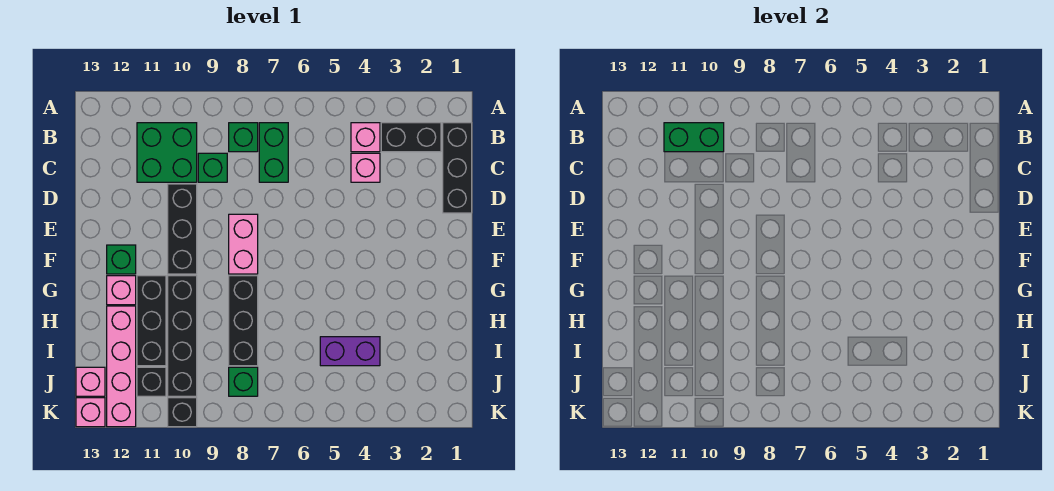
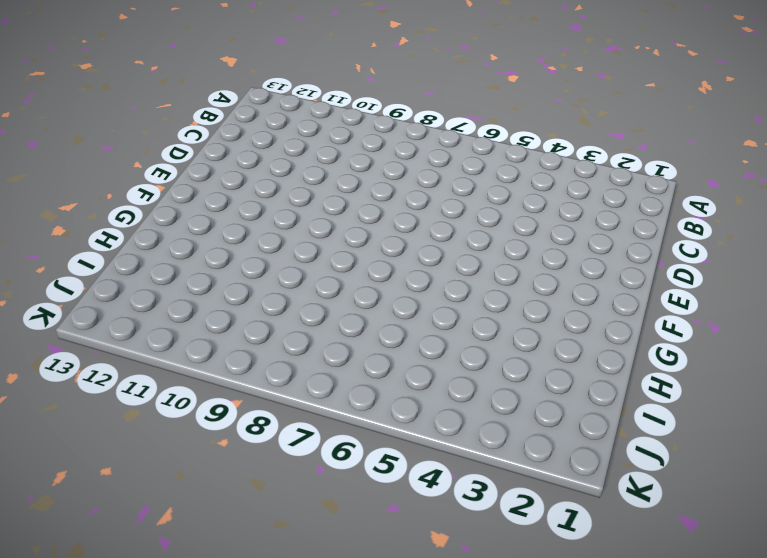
none -> black 1x3 brick [443,123,472,213]
none -> black 1x2 brick [381,123,441,152]
none -> pink 1x1 brick [351,123,380,152]

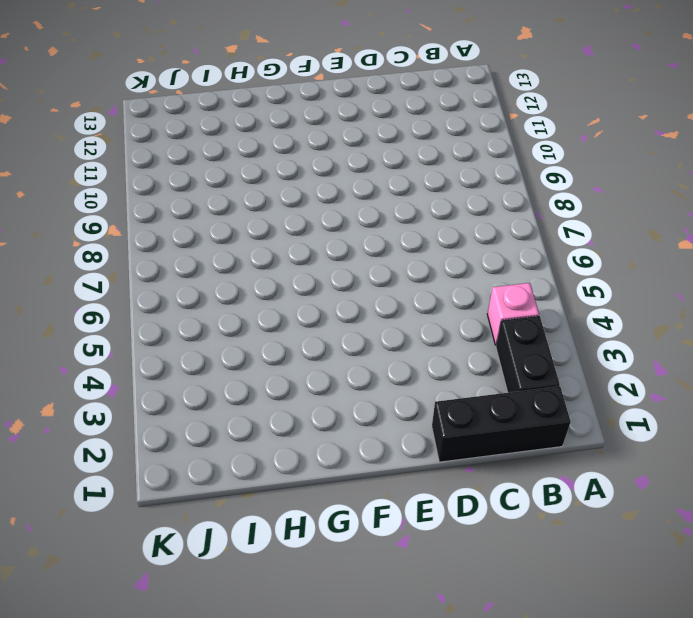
none -> green 1x2 brick [259,123,288,182]
none -> green 1x1 brick [229,123,258,152]
none -> green 2x2 brick [137,123,197,182]

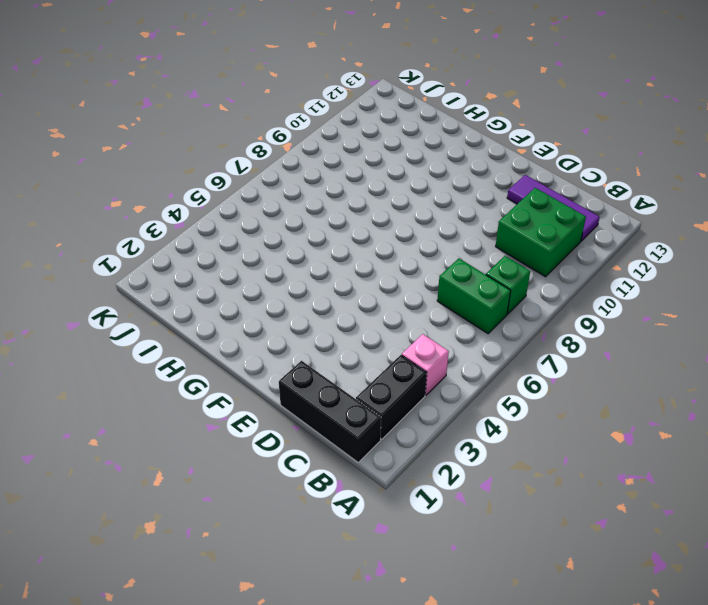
purple 1x3 tile [507,175,600,241] -> none
none -> pink 1x1 brick [351,153,380,182]
none -> green 1x1 brick [198,153,227,182]
none -> black 1x3 brick [168,184,197,274]

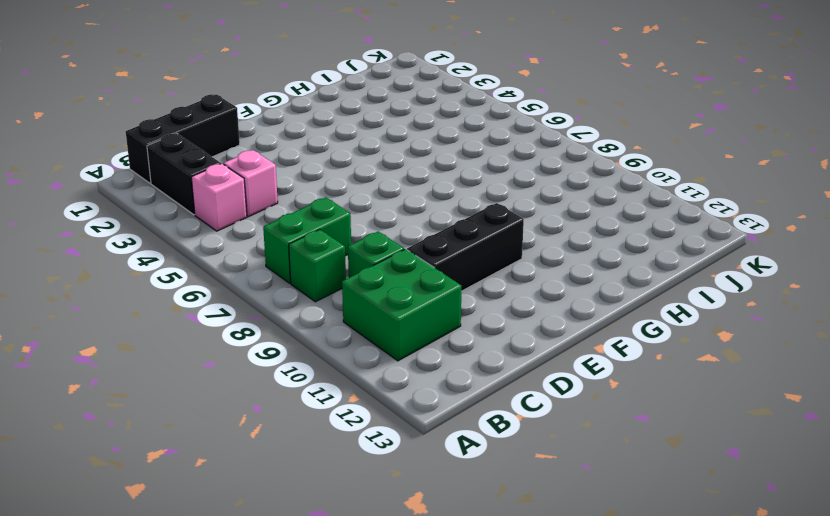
none -> pink 1x2 brick [229,214,258,274]
none -> green 1x1 brick [107,245,136,274]
none -> black 1x3 brick [229,276,258,366]

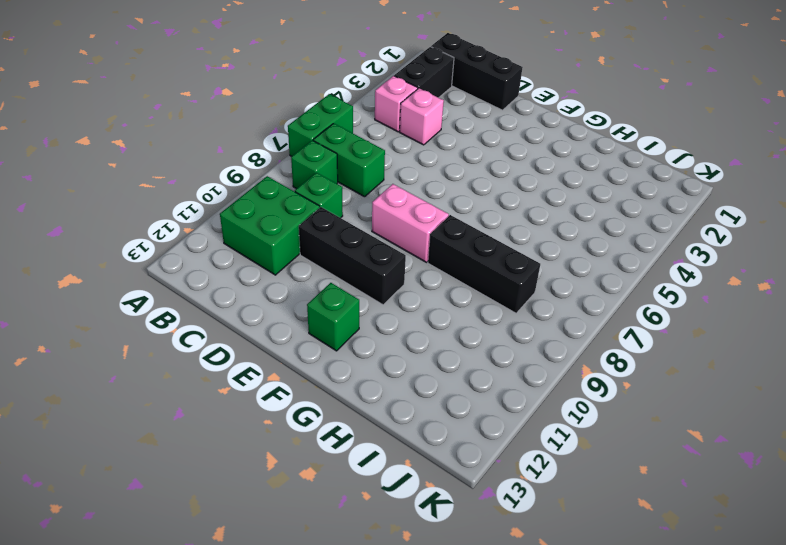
green 1x2 brick [288,94,353,156] -> green 1x2 brick moved to [664,123,724,152]
none -> black 1x4 brick [168,276,197,396]
none -> black 1x3 brick [137,276,166,366]
none -> pink 1x1 brick [107,276,136,305]

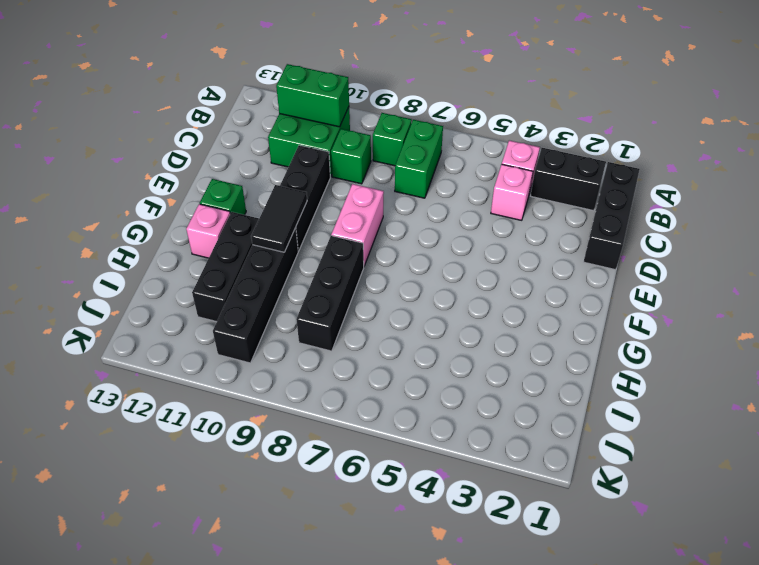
black 1x2 tile [251,185,307,252] -> none
none -> pink 1x4 brick [107,306,136,427]
none -> purple 1x2 brick [320,337,380,366]
none -> green 1x1 brick [229,367,258,396]

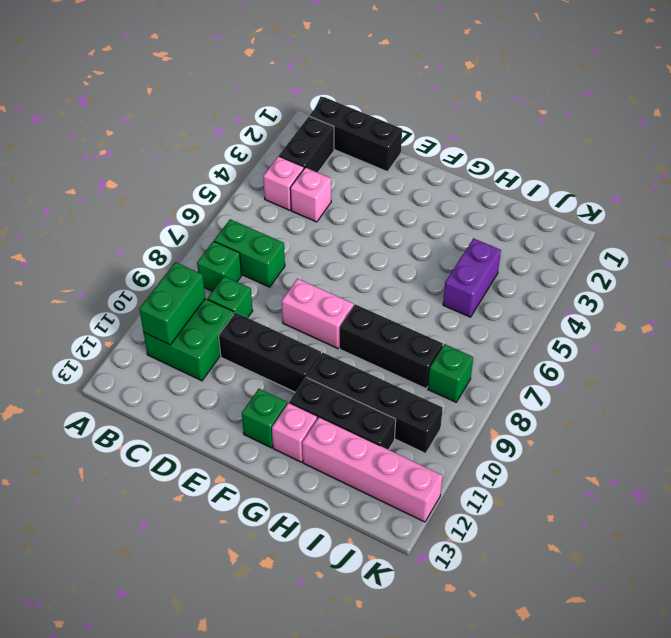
none -> black 1x1 brick [137,367,166,396]
none -> pink 1x1 brick [76,367,105,396]
none -> black 1x1 brick [168,398,197,427]

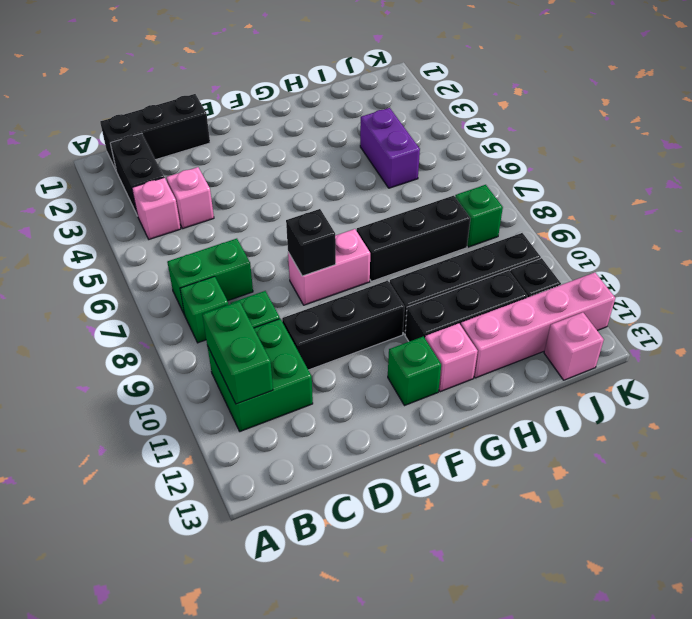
black 1x1 brick [286,209,336,276] -> black 1x1 brick moved to [168,398,197,427]
none -> pink 1x1 brick [76,398,105,427]

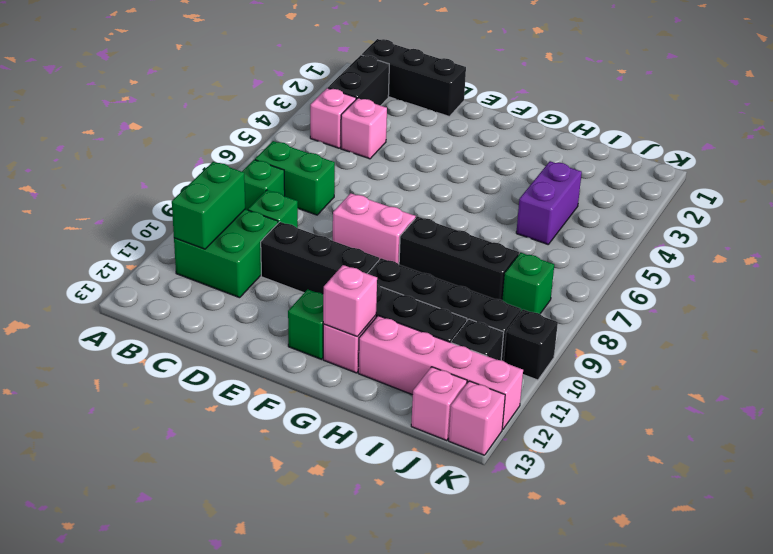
pink 1x1 brick [323,265,377,337] -> none

